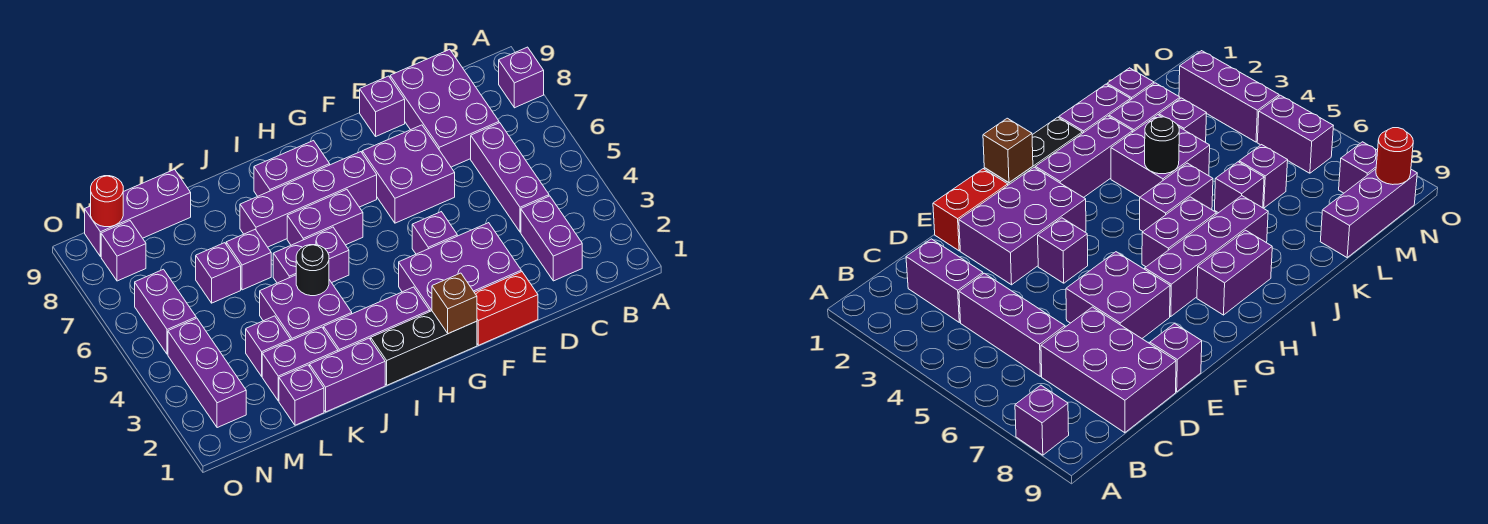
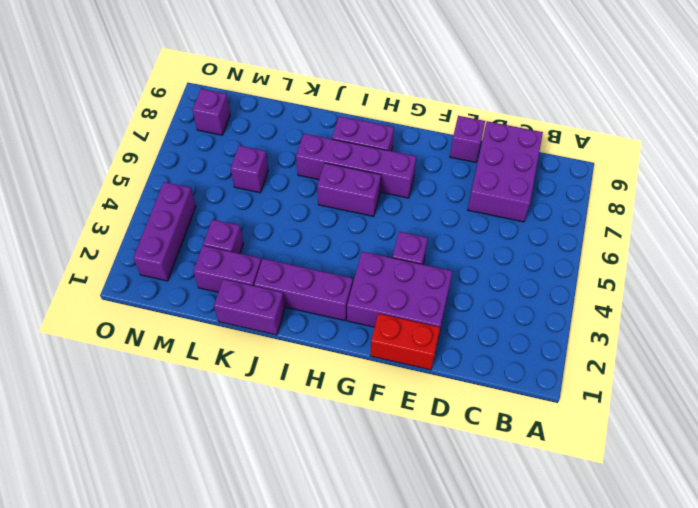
none -> purple 1x1 brick [499,47,544,108]
none -> purple 1x2 brick [521,196,582,281]
none -> purple 1x3 brick [471,123,549,232]

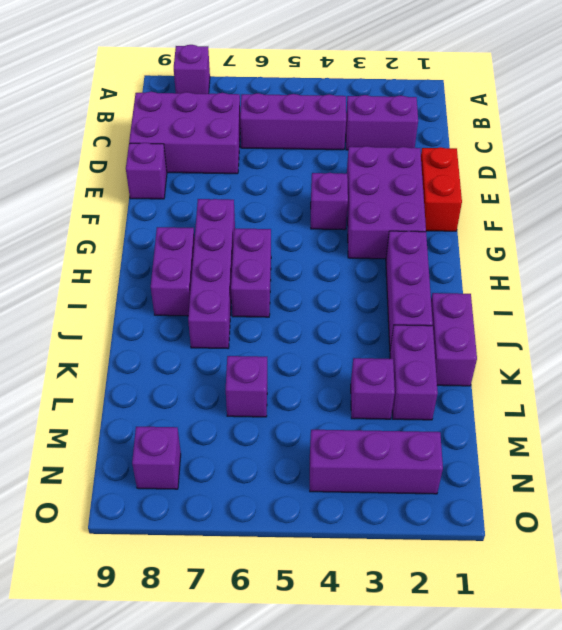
none -> purple 2x2 brick [362,125,455,223]
none -> black 1x3 brick [371,311,477,385]
none -> purple 1x2 brick [273,227,349,283]

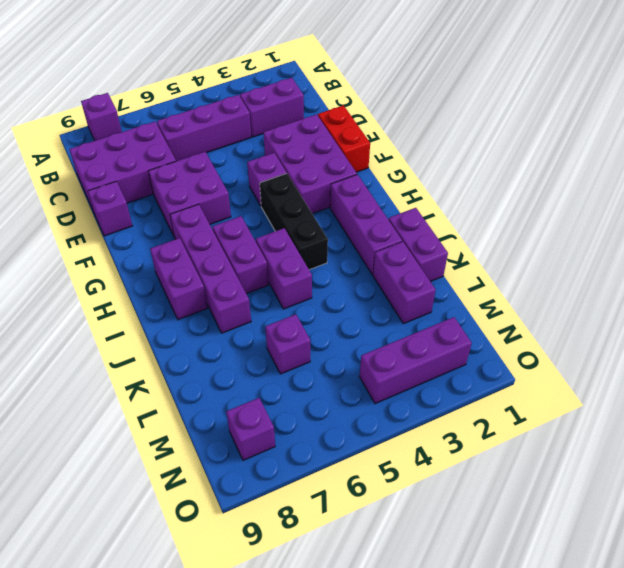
black 1x3 brick [260,174,328,270] -> black 1x3 brick moved to [371,311,477,385]
none -> purple 2x2 brick [260,275,352,340]
none -> purple 1x1 brick [226,230,271,290]
none -> purple 1x1 brick [279,365,324,425]

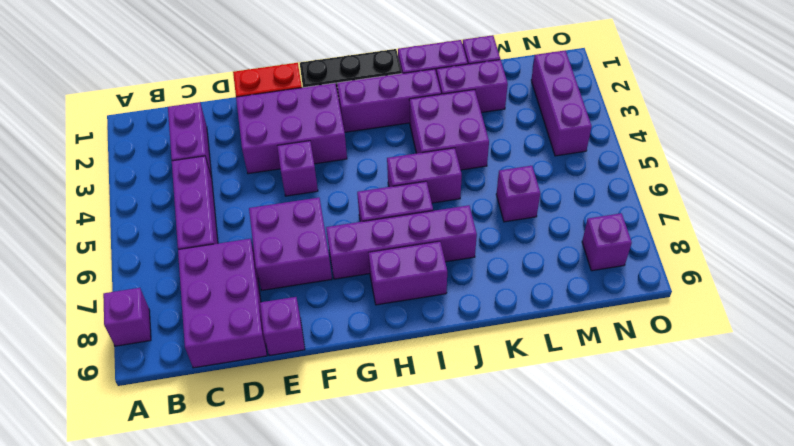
none -> purple 1x1 brick [226,230,271,290]
none -> purple 1x1 brick [246,316,291,376]
none -> purple 1x3 brick [85,169,191,257]

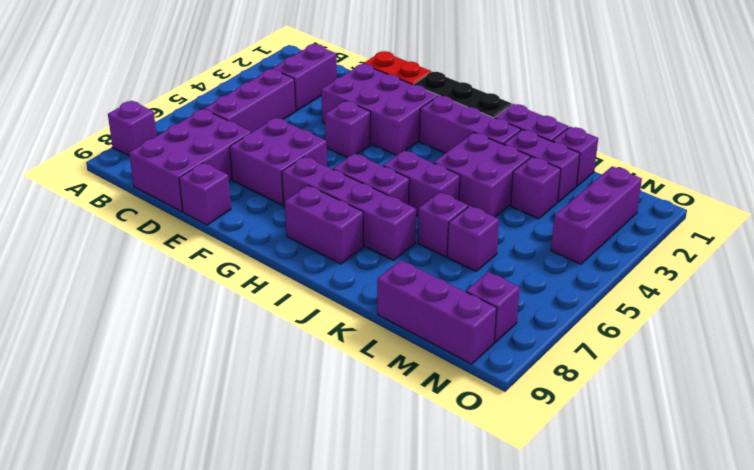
none -> purple 1x2 brick [135,269,196,354]
none -> brown 1x1 brick [432,273,477,334]
none -> black 1x1 round brick [296,245,329,296]

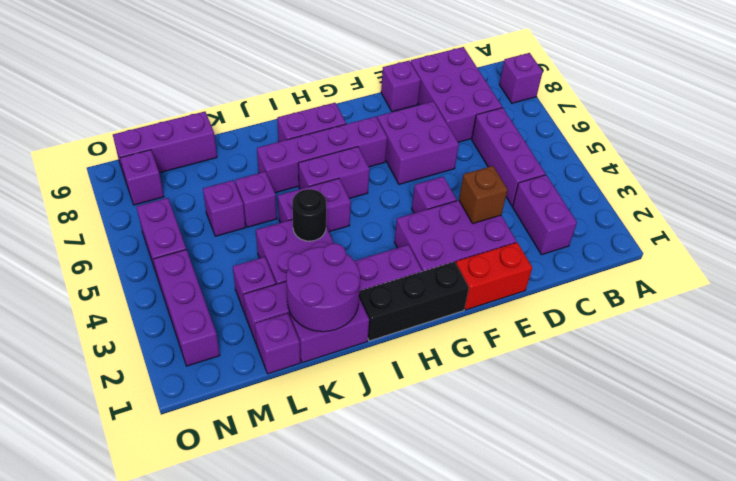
brown 1x1 brick [459,166,507,224] -> brown 1x1 brick moved to [432,273,477,334]
purple 2x2 round brick [286,243,360,332] -> none
none -> red 1x1 round brick [91,176,123,227]

